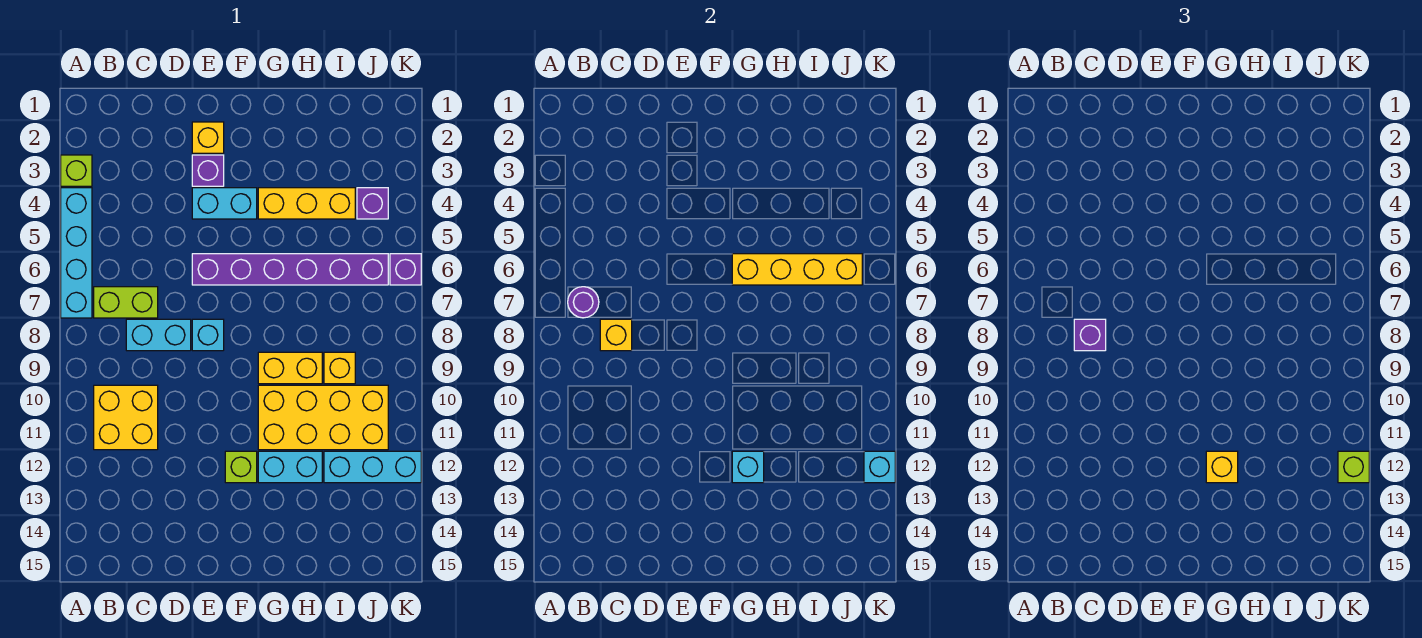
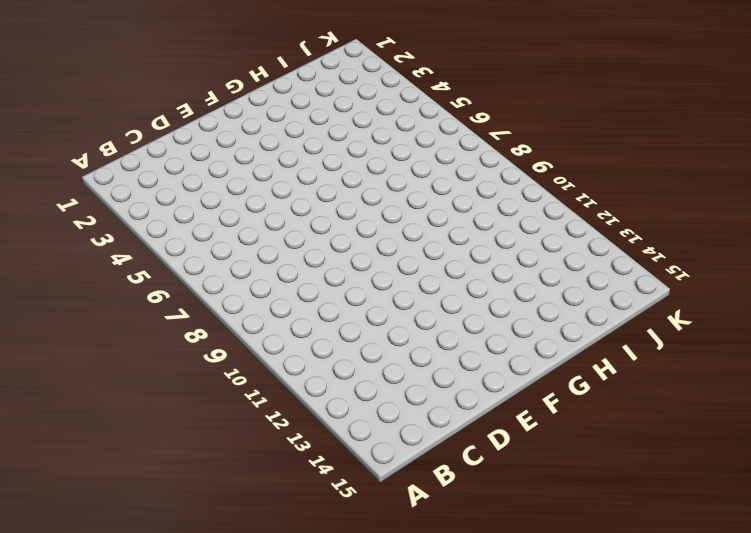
none -> lime 1x1 brick [61,155,92,186]
none -> cyan 1x4 brick [61,188,92,318]
none -> lime 1x2 brick [94,287,158,318]

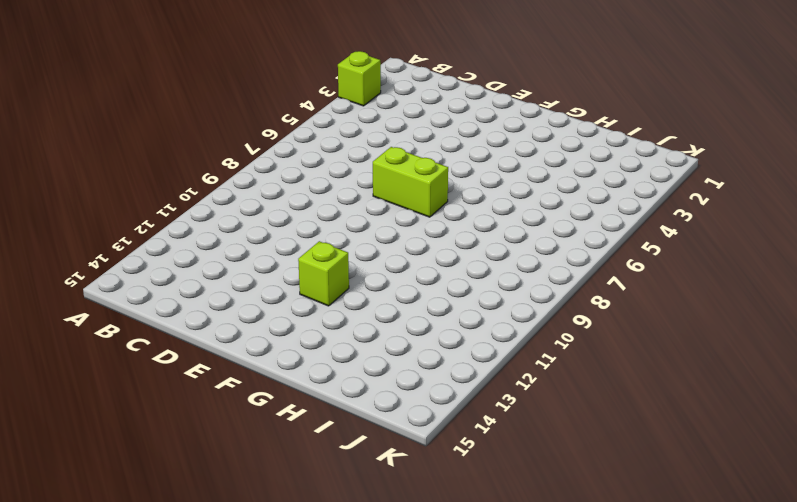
lime 1x2 brick [373,147,448,217] -> lime 1x2 brick moved to [94,287,158,318]
none -> cyan 1x4 brick [61,188,92,318]
none -> yellow 2x2 brick [94,385,158,450]
none -> cyan 1x2 brick [126,319,191,351]

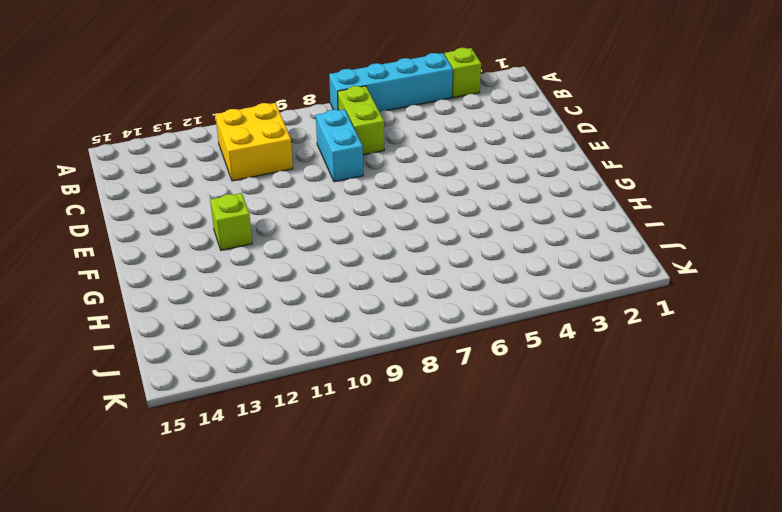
none -> yellow 1x1 brick [192,122,224,153]
none -> purple 1x1 brick [192,155,224,186]
none -> cyan 1x2 brick [192,188,257,219]

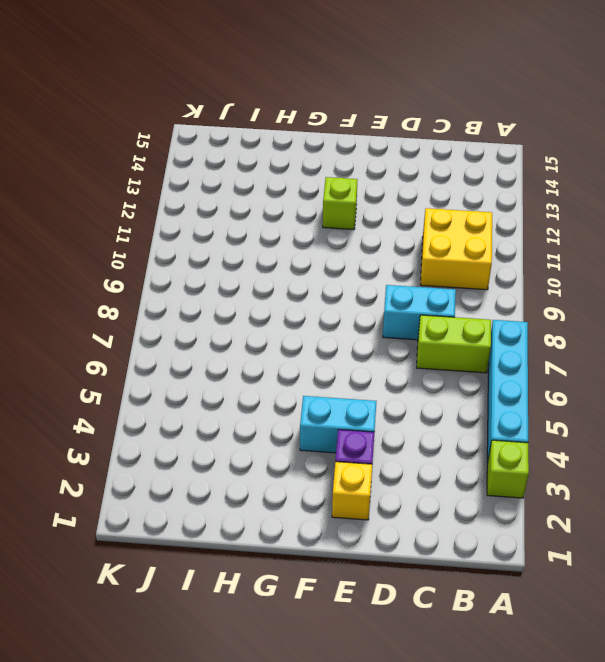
none -> purple 1x6 brick [192,254,388,285]
none -> cyan 1x1 brick [192,319,224,351]
none -> yellow 1x3 brick [258,188,355,219]

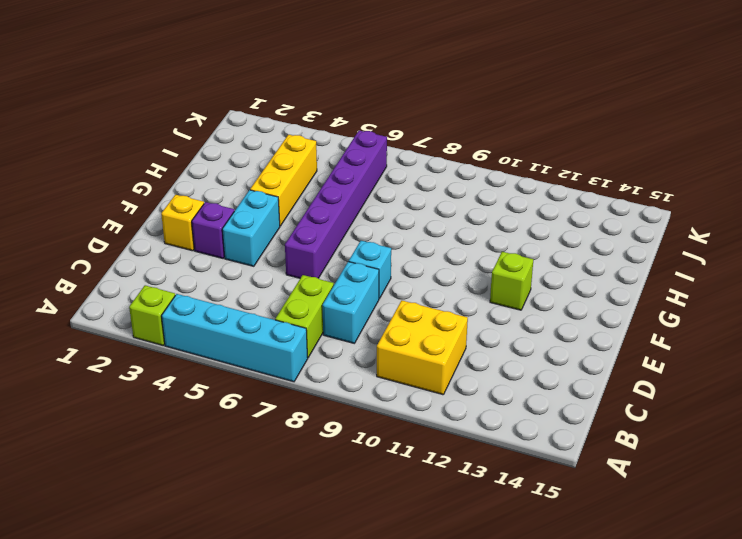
none -> yellow 1x2 brick [258,352,322,384]
none -> yellow 2x4 brick [258,385,388,450]
none -> cyan 1x2 brick [258,451,322,483]

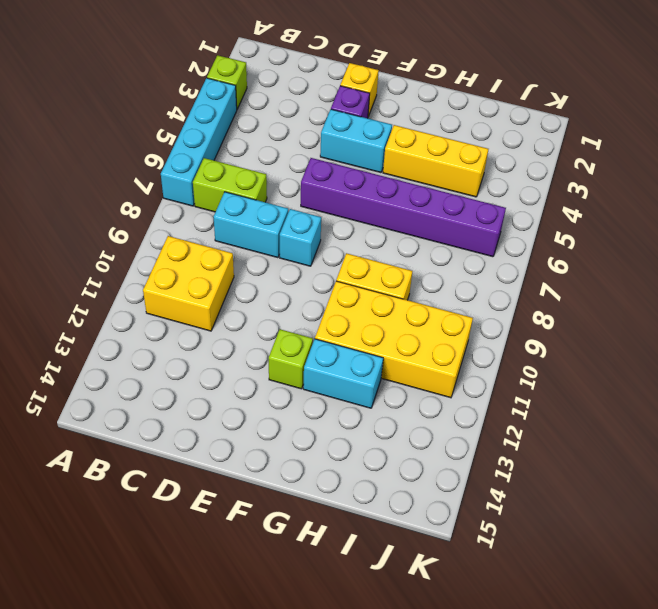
none -> yellow 1x1 brick [324,352,355,384]
none -> cyan 1x3 brick [324,451,421,483]
none -> purple 1x1 brick [357,188,388,219]

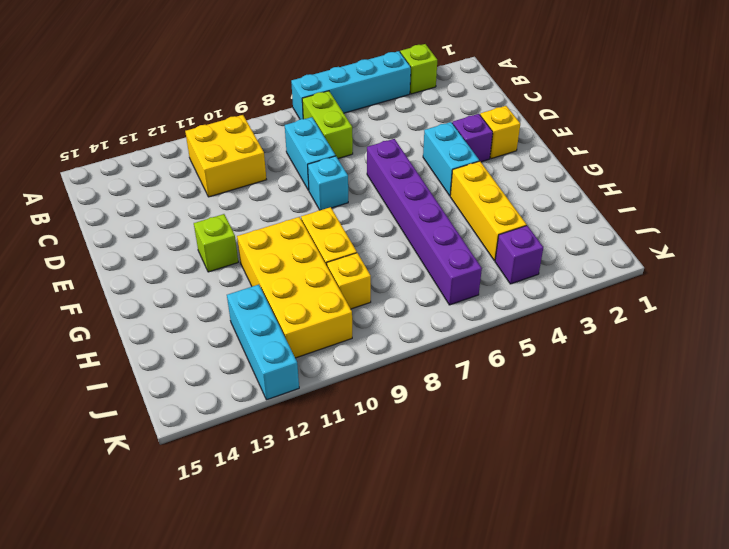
none -> cyan 1x2 brick [258,451,322,483]
none -> purple 1x1 brick [390,254,421,285]
none -> purple 1x1 round brick [568,287,599,318]

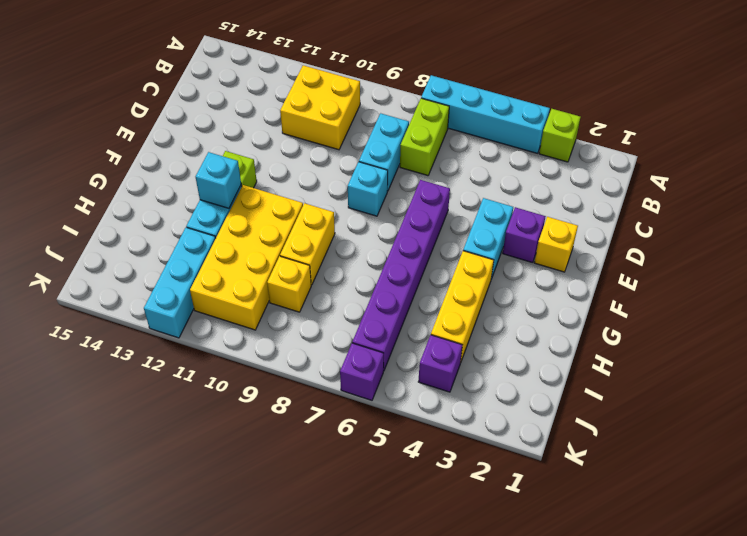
none -> purple 1x1 round brick [568,287,599,318]
none -> yellow 1x1 brick [600,319,632,351]
none -> yellow 1x4 brick [732,254,862,285]

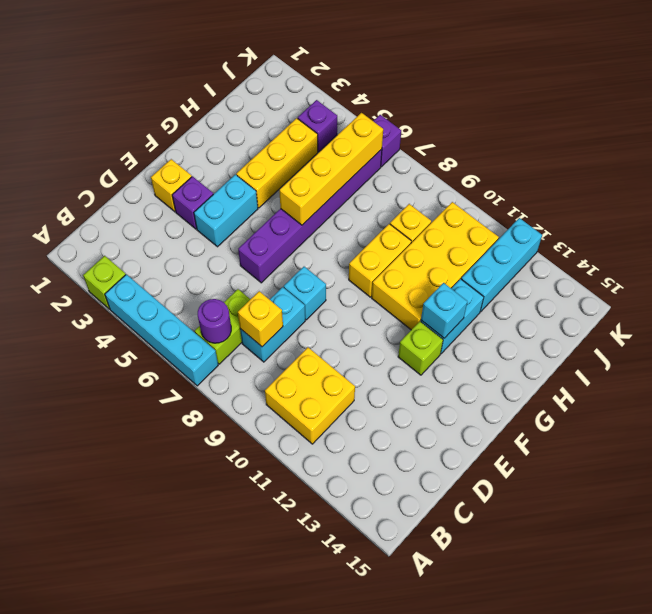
none -> cyan 1x1 brick [864,451,895,483]
none -> purple 1x1 brick [1074,319,1106,351]
none -> yellow 1x1 brick [1206,451,1238,483]

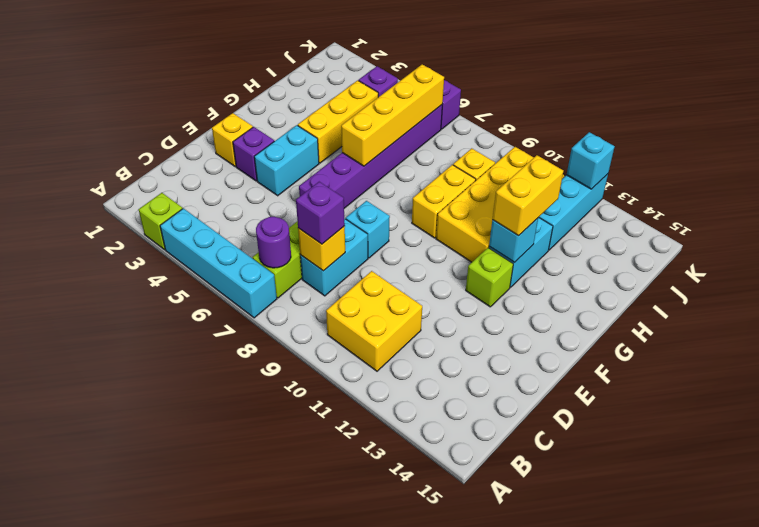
yellow 1x2 brick [492,155,563,236] -> yellow 1x1 brick [1206,451,1238,483]
none -> lime 1x1 brick [1338,451,1369,483]

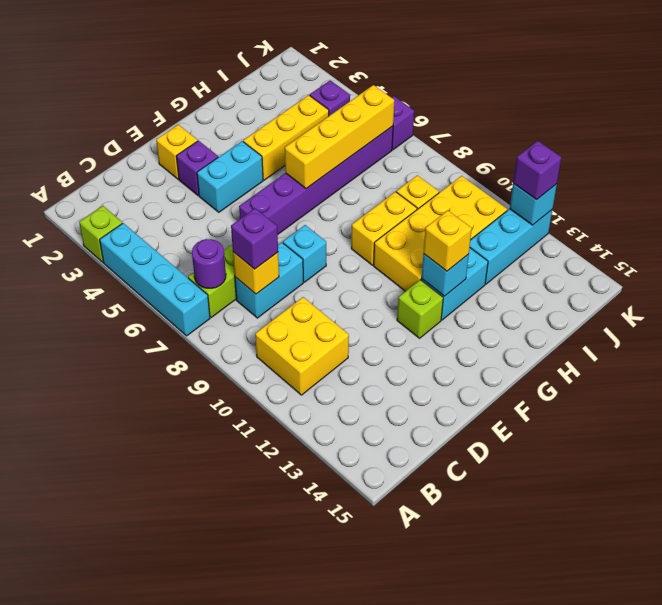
purple 1x1 brick [513,141,562,200] -> lime 1x1 brick [1338,451,1369,483]

